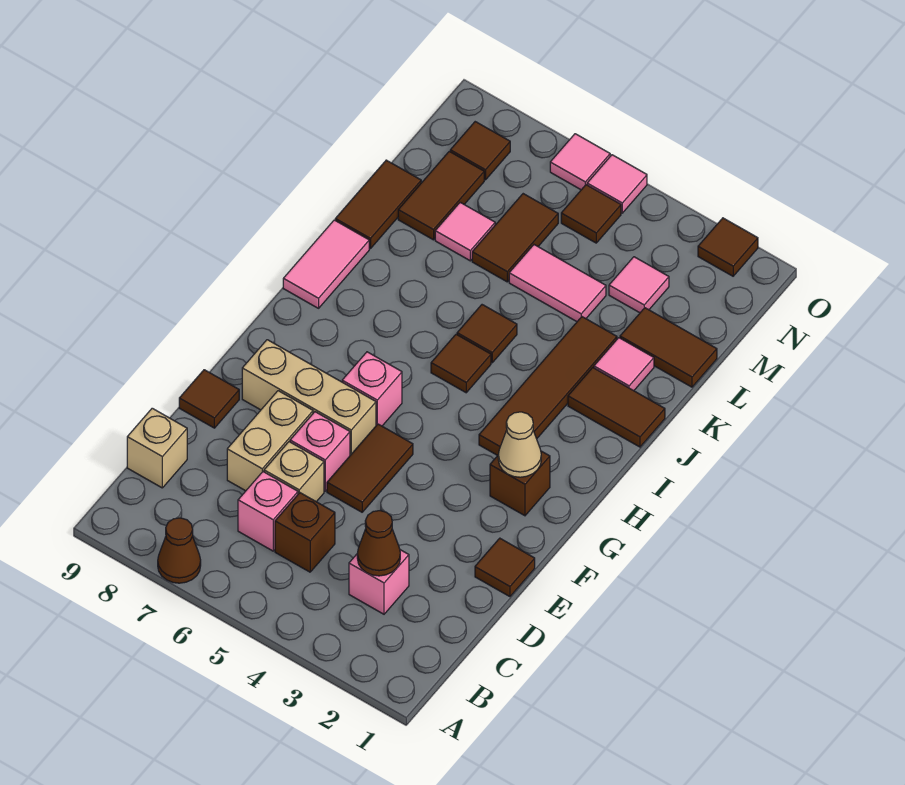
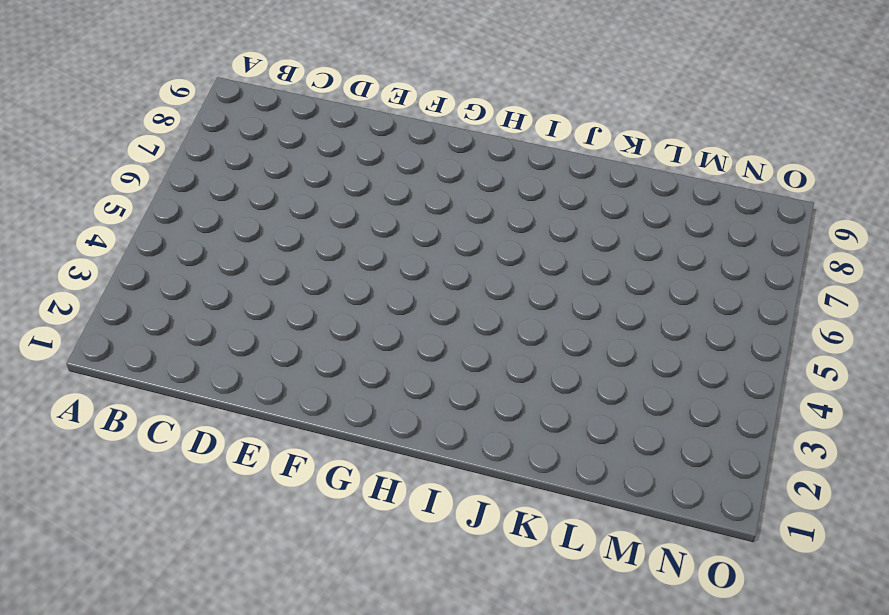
none -> brown 1x1 cone [158,518,201,583]
none -> pink 1x1 brick [349,550,409,614]
none -> brown 1x1 brick [275,493,335,572]
none -> pink 1x1 brick [238,472,298,551]

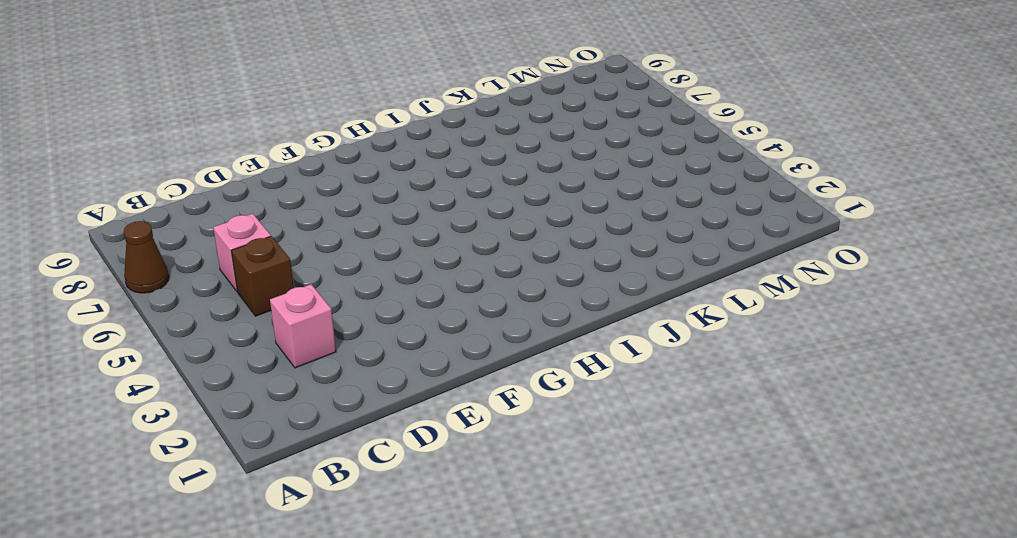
none -> tan 1x1 brick [127,408,187,488]
none -> tan 1x1 brick [264,442,324,502]
none -> tan 1x2 brick [227,391,313,491]
none -> brown 1x1 tile [475,538,535,597]

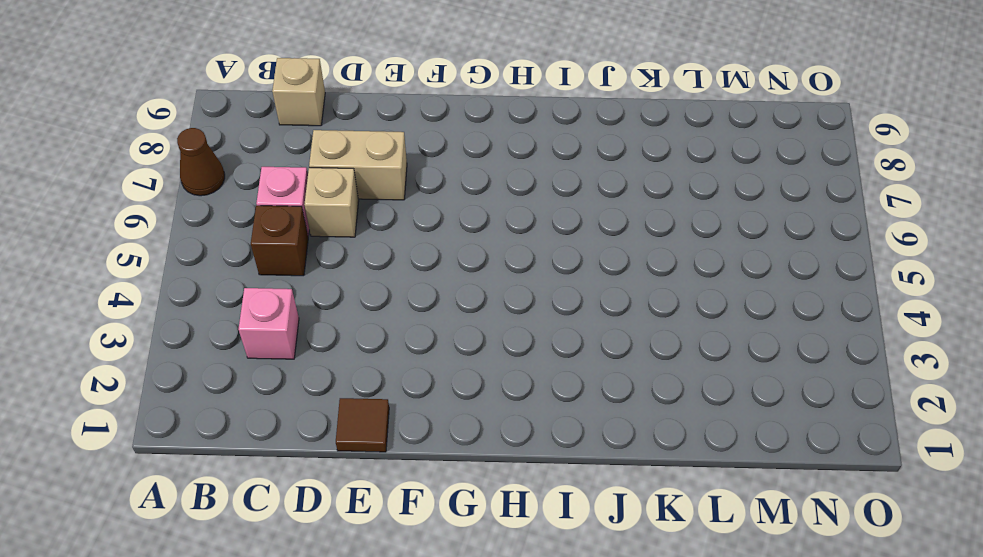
none -> brown 1x2 tile [327,424,413,512]
none -> pink 1x1 brick [290,412,350,491]
none -> brown 1x1 tile [179,370,239,428]
none -> tan 1x3 brick [242,340,376,455]

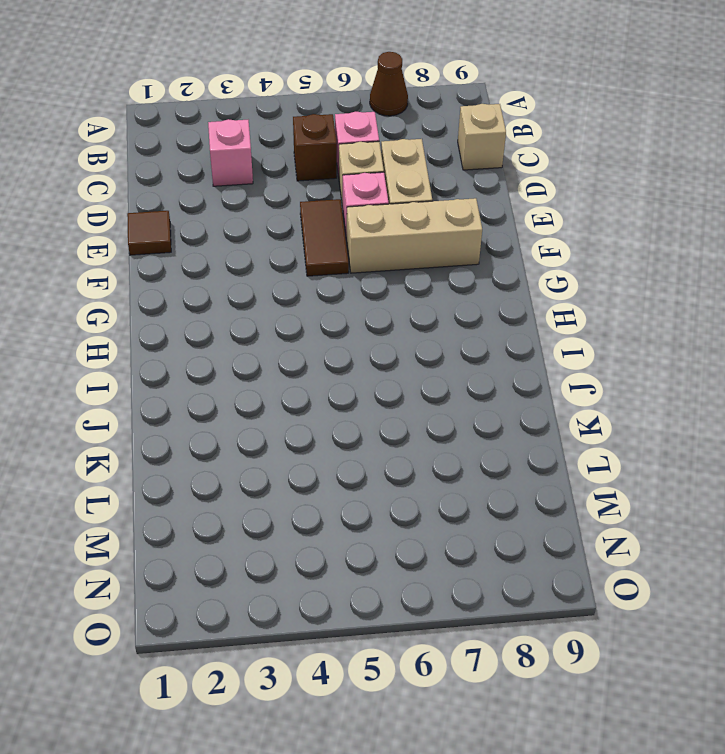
none -> brown 1x1 tile [179,370,239,428]
none -> brown 1x1 brick [490,451,550,516]
none -> pink 1x1 brick [342,352,402,426]
none -> brown 1x4 tile [479,317,617,455]

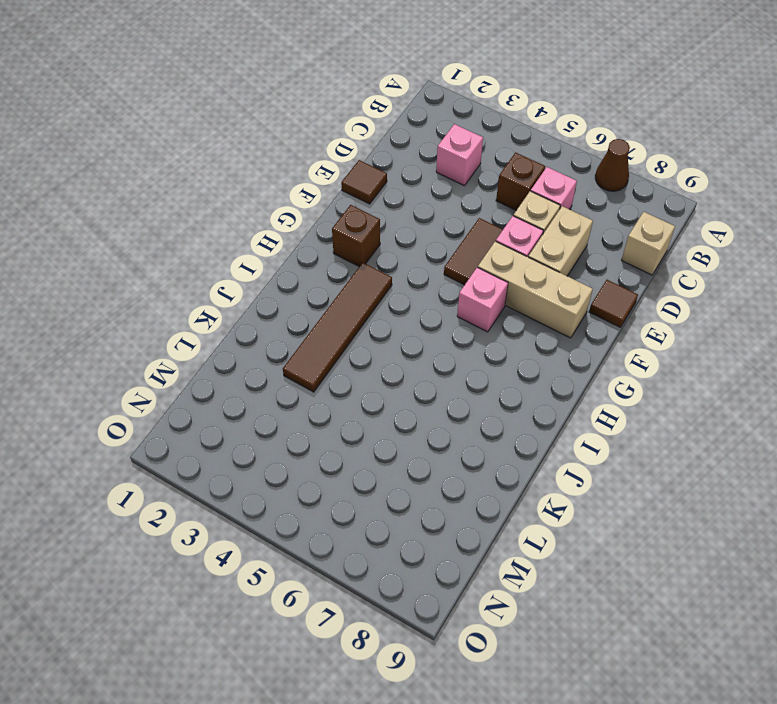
none -> brown 1x1 tile [431,334,491,393]
none -> pink 1x2 tile [283,220,369,308]
none -> brown 1x2 tile [568,368,665,447]
none -> brown 1x1 tile [457,305,517,363]

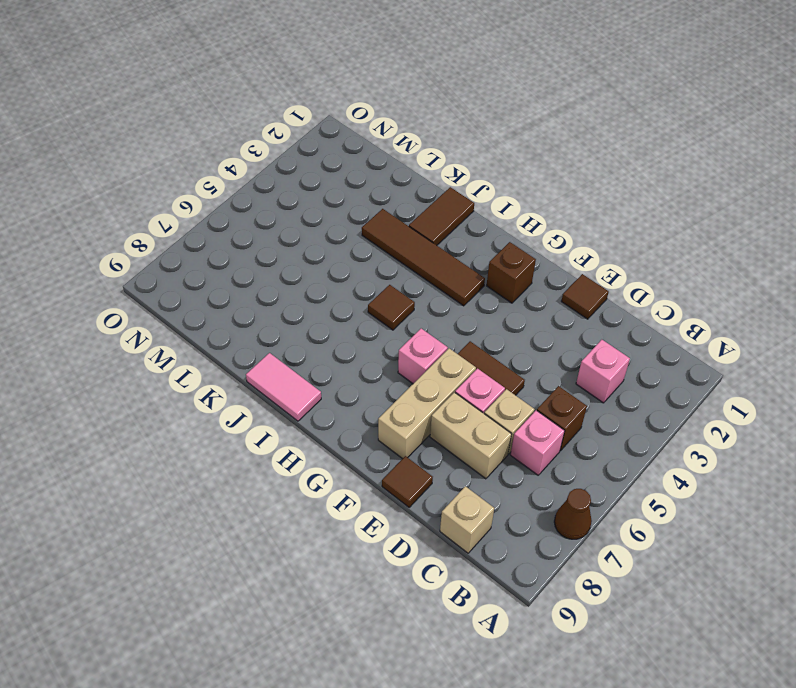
none -> brown 1x1 tile [457,305,517,363]
none -> pink 1x1 tile [594,338,654,391]
none -> brown 1x2 tile [335,160,421,249]
none -> brown 1x2 tile [620,308,717,387]

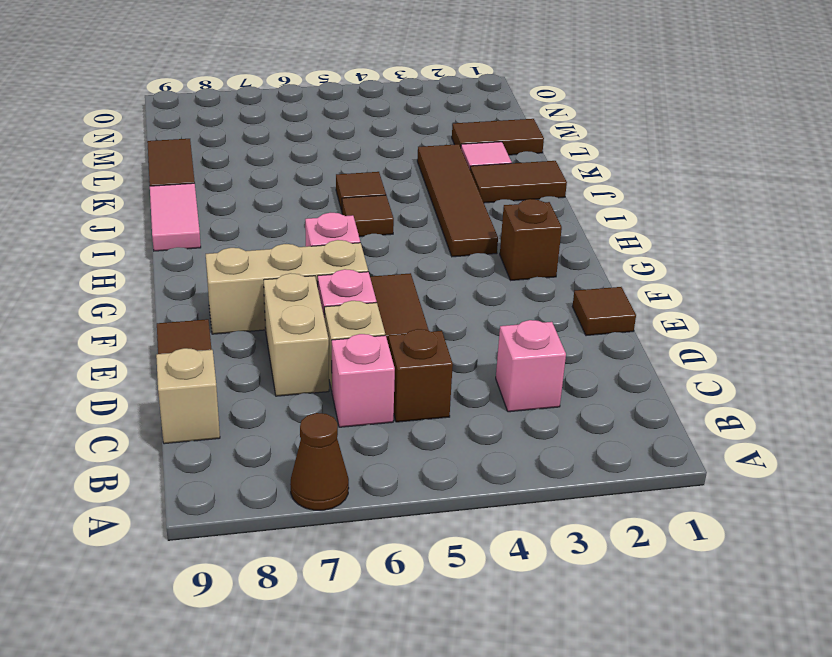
none -> pink 1x2 tile [509,245,606,322]
none -> brown 1x2 tile [472,194,558,282]
none -> pink 1x1 tile [435,202,495,261]
none -> brown 1x2 tile [398,151,484,240]

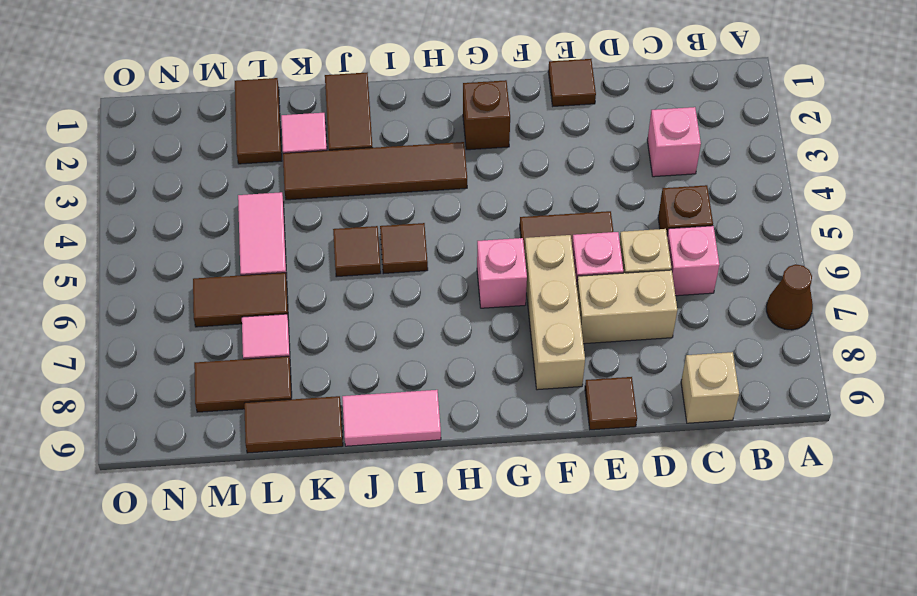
none -> pink 1x1 tile [609,257,669,313]
none -> brown 1x1 tile [561,185,621,243]
none -> brown 1x1 tile [450,122,510,180]
none -> brown 1x1 tile [698,218,758,276]

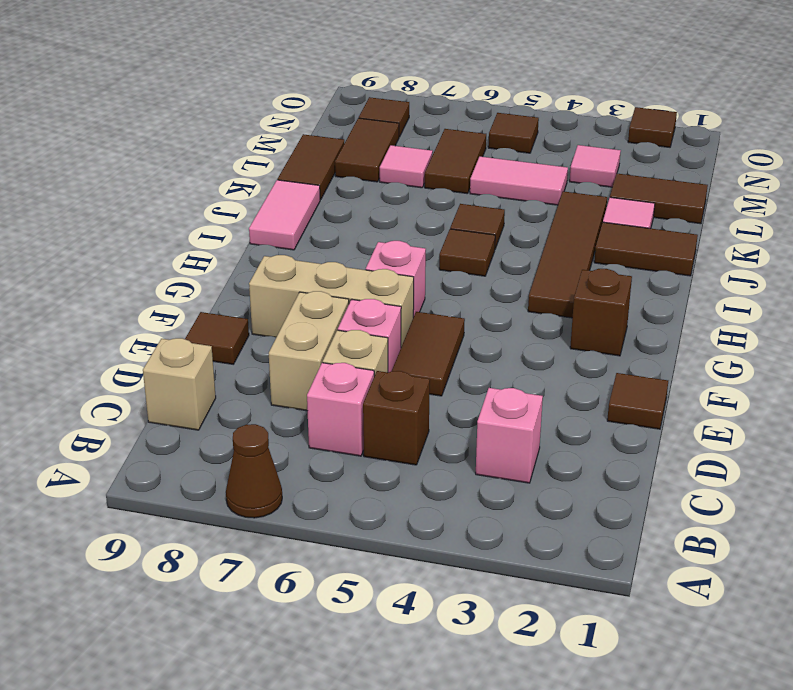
none -> pink 1x1 tile [587,155,647,213]
none -> pink 1x1 tile [550,134,610,190]
none -> brown 1x1 cone [357,511,400,576]
none -> tan 1x1 cone [498,412,541,477]

